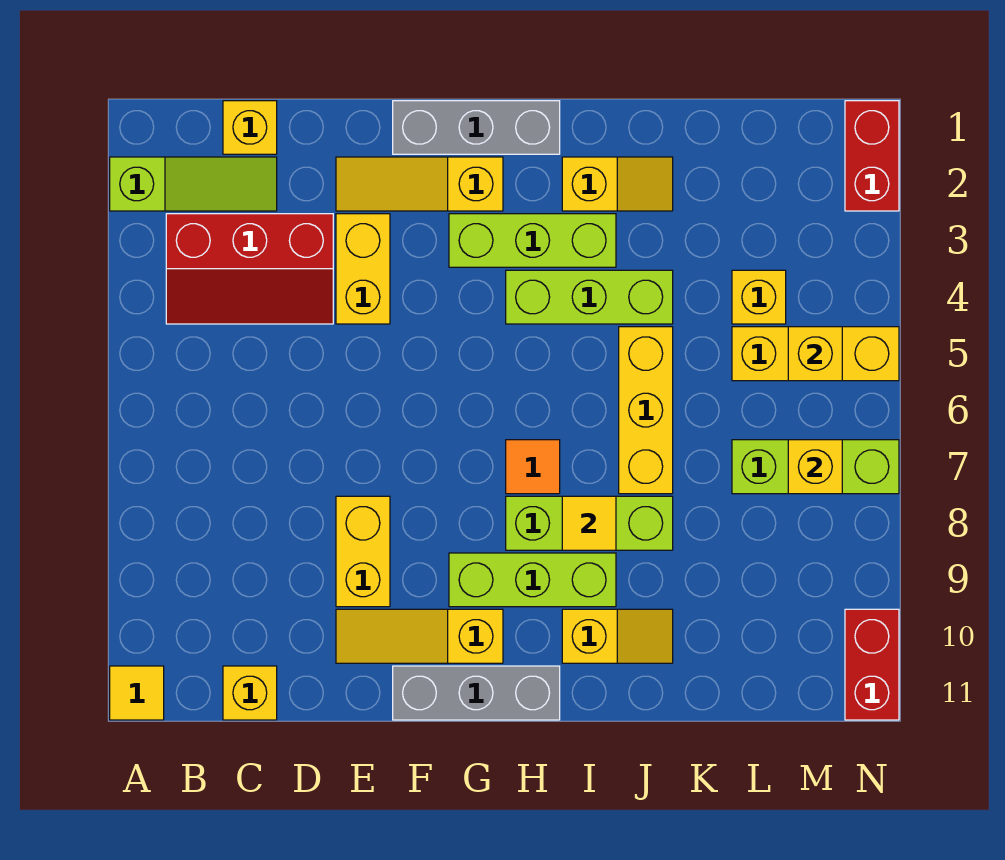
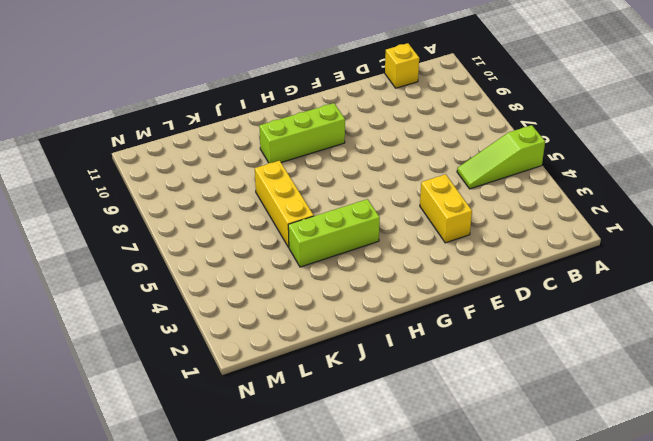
lime 1x3 slope [457,125,545,189] -> lime 1x3 slope moved to [110,157,277,211]
none -> yellow 1x1 tile [110,666,164,720]
none -> red 2x3 slope [166,214,333,324]
none -> yellow 1x1 brick [223,101,277,154]

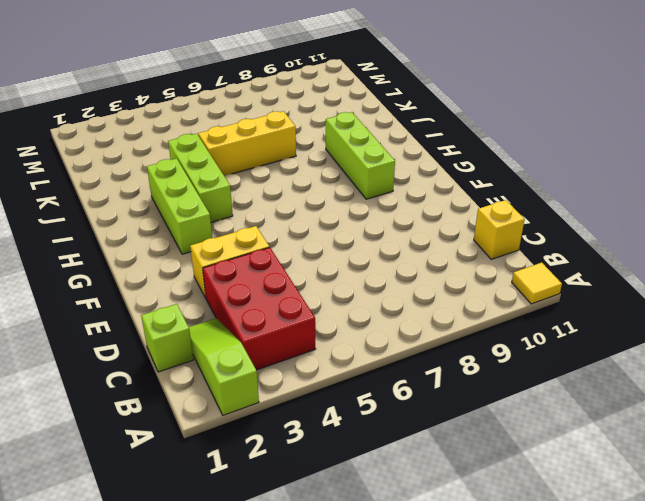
red 2x3 brick [203,247,316,370] -> red 2x3 slope [166,214,333,324]
lime 1x1 brick [141,304,194,372] -> yellow 1x1 brick [223,101,277,154]
none -> yellow 1x3 slope [336,157,503,211]
none -> yellow 1x2 brick [336,496,390,607]
none -> yellow 1x3 slope [336,609,503,663]

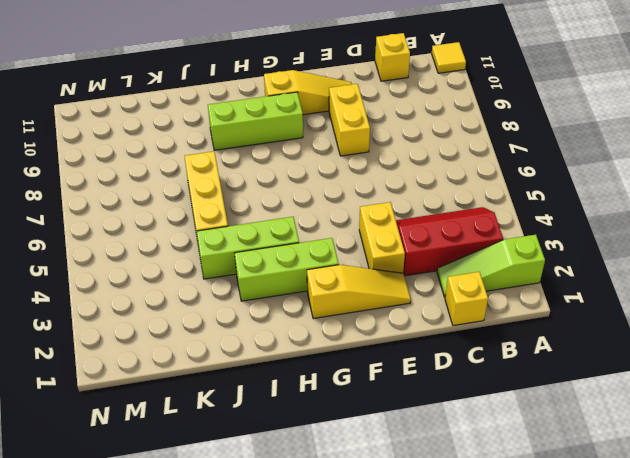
none -> grey 1x3 brick [393,101,560,154]
none -> grey 1x3 brick [393,666,560,720]
none -> orange 1x1 tile [506,440,560,494]

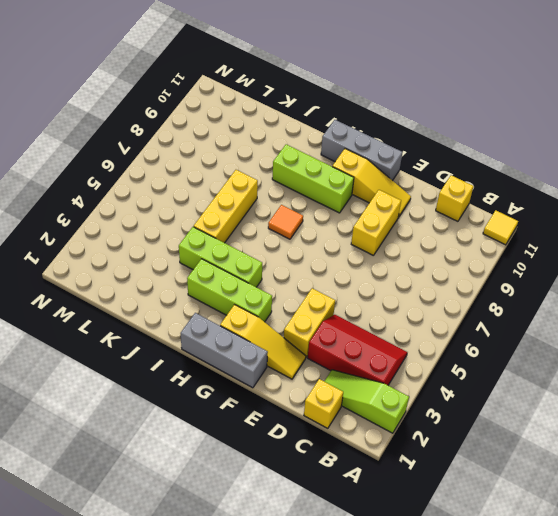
none -> lime 1x3 brick [506,496,673,550]
none -> yellow 1x2 slope [562,157,673,211]
none -> yellow 1x2 slope [562,609,673,663]

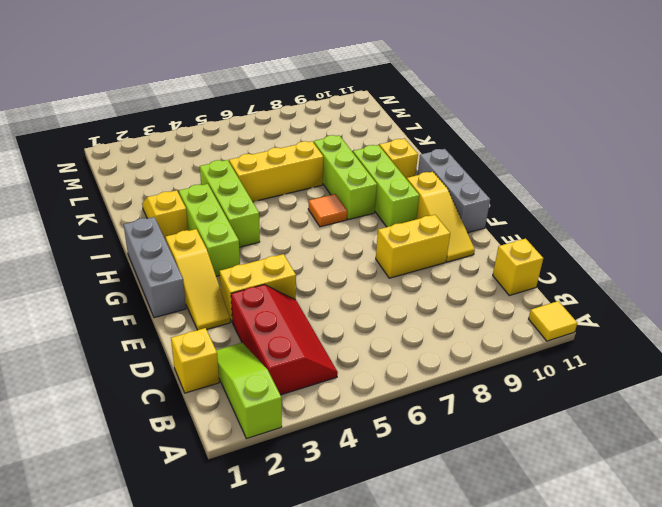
none -> yellow 1x1 brick [732,270,786,324]
none -> yellow 1x3 brick [732,327,899,381]
none -> lime 1x3 brick [732,440,899,494]

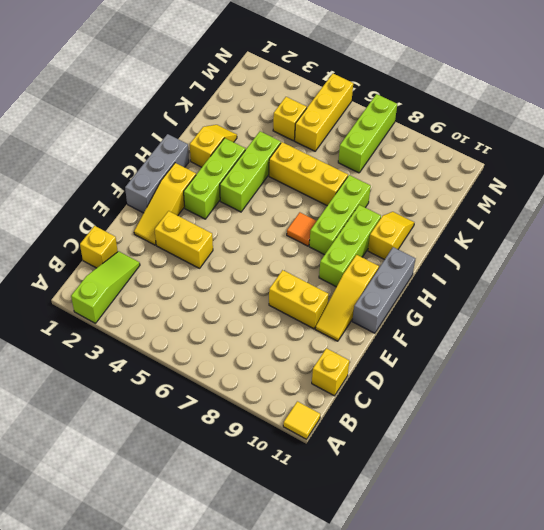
none -> red 2x3 slope [166,214,333,324]
none -> red 1x2 brick [845,101,899,211]
none -> red 1x2 brick [845,609,899,720]

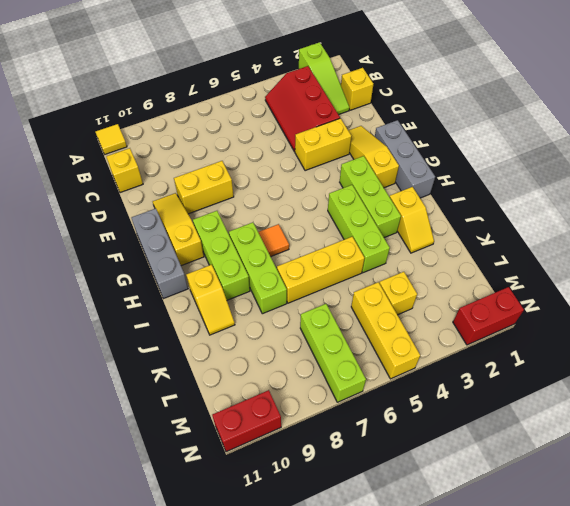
none -> yellow 1x1 tile [562,496,616,550]
none -> yellow 1x1 brick [788,327,842,381]
none -> yellow 1x1 brick [788,440,842,494]

